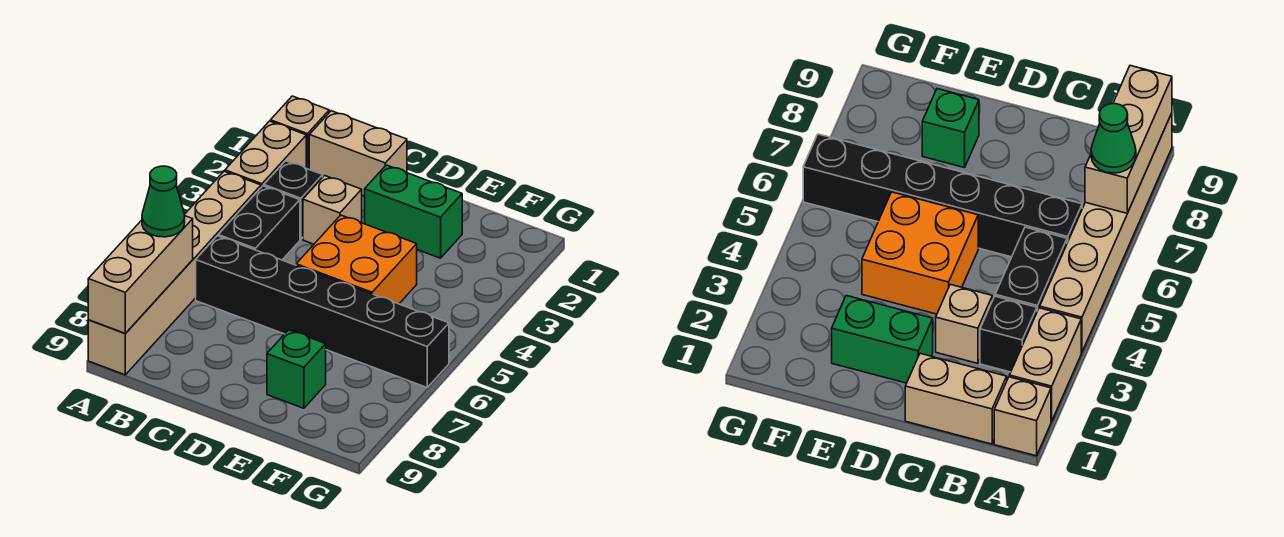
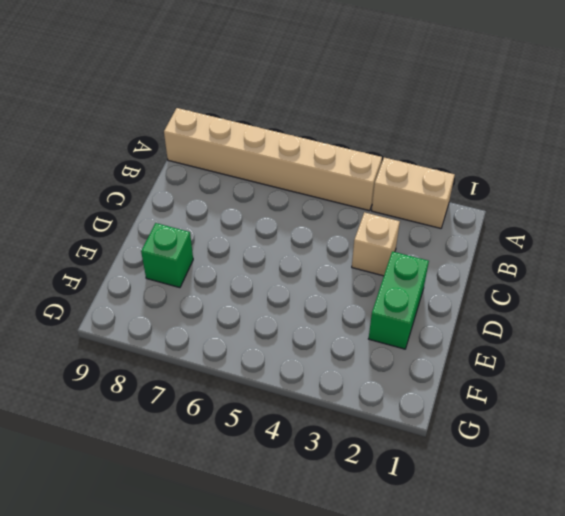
none -> tan 1x1 brick [271,96,329,169]
none -> tan 1x2 brick [309,111,407,196]
none -> black 1x1 brick [264,161,323,239]

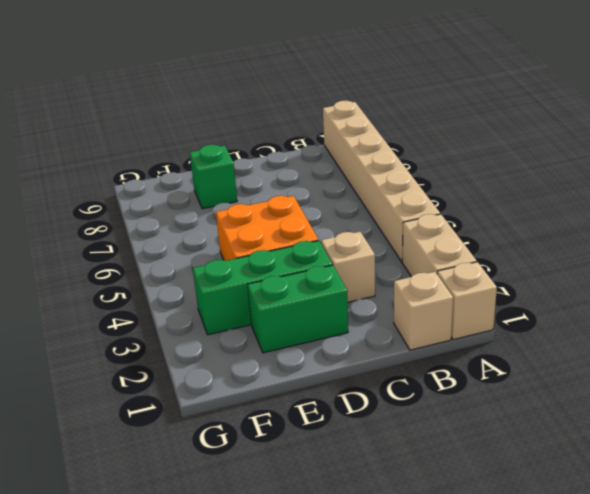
tan 1x1 brick [394,272,453,350] -> tan 1x2 brick [309,111,407,196]
green 1x3 brick [193,241,332,335] -> none
none -> black 1x1 brick [264,161,323,239]
none -> black 1x2 brick [218,186,300,260]
none -> black 1x6 brick [196,236,449,387]

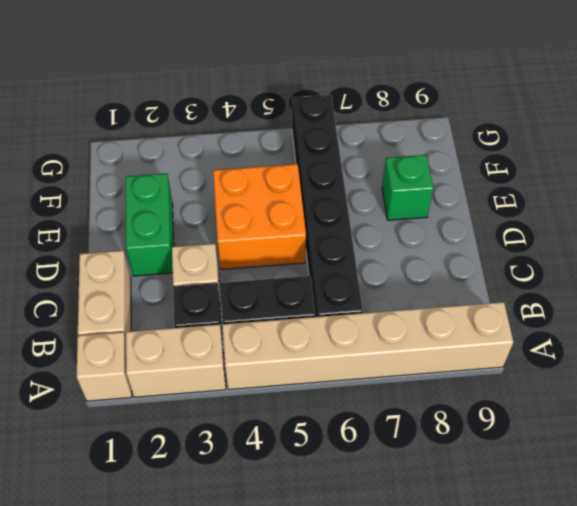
none -> tan 1x3 brick [88,216,193,333]
none -> green 1x1 cone [142,166,185,237]

